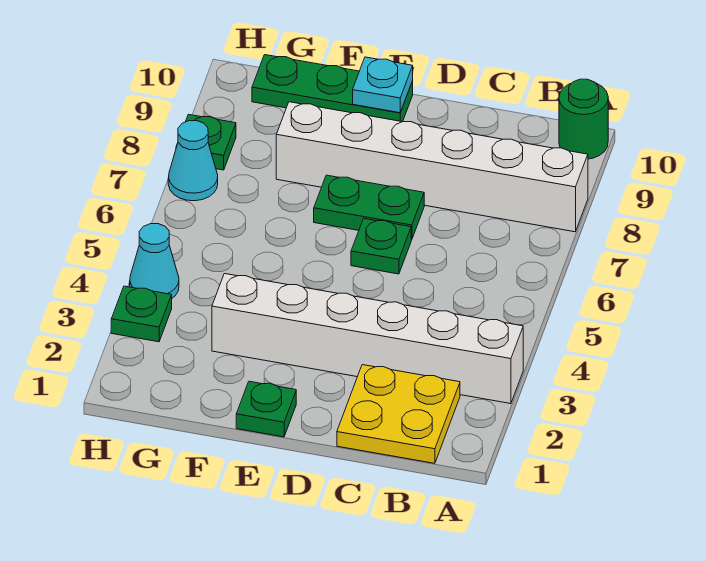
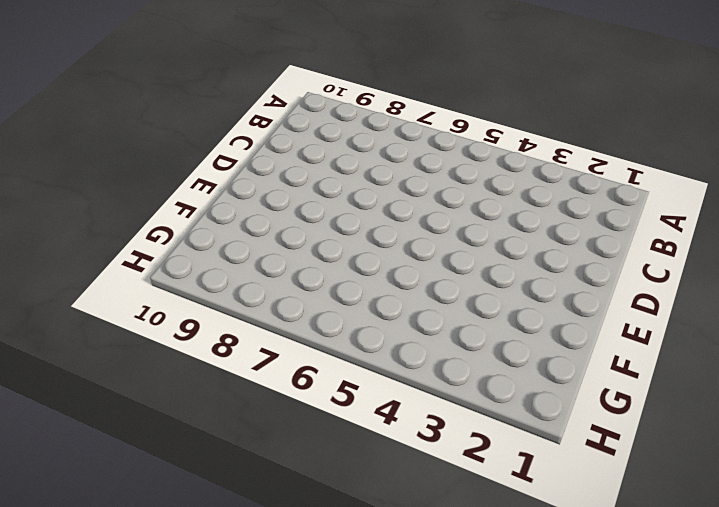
none -> white 1x6 brick [212,274,523,404]
none -> white 1x6 brick [276,102,588,232]
none -> green 1x1 round brick [559,79,608,159]

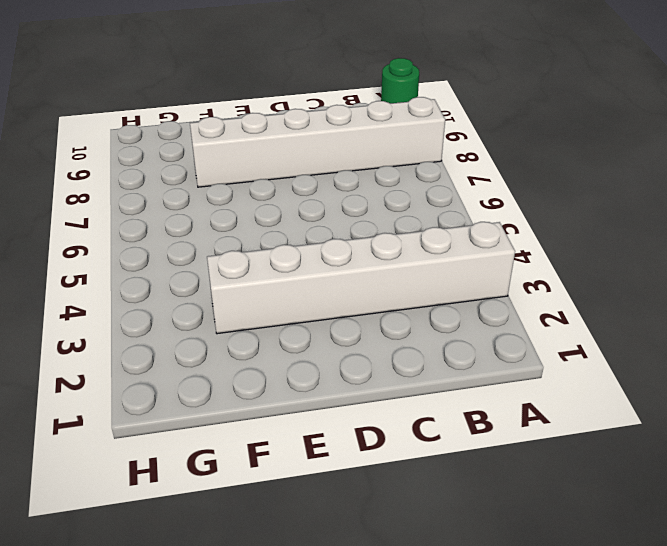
none -> yellow 2x2 plate [337,365,460,463]
none -> green 1x1 plate [351,219,411,274]
none -> green 1x2 plate [314,175,424,240]

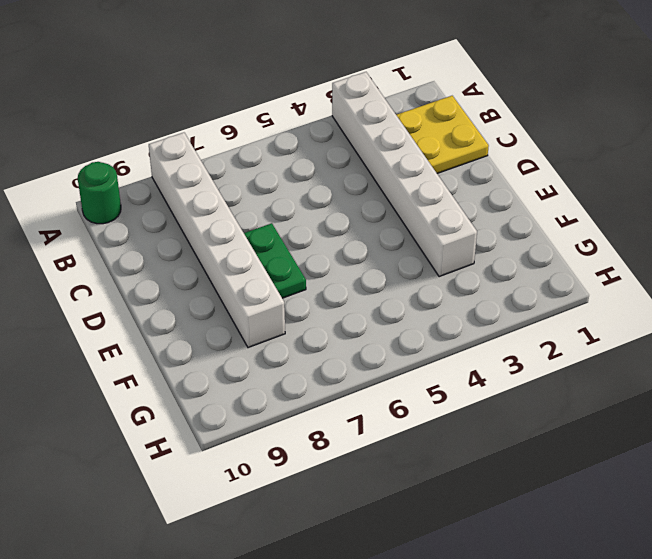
none -> green 1x1 plate [351,219,411,274]
none -> green 1x1 plate [236,381,296,437]
none -> green 1x3 plate [252,55,413,122]

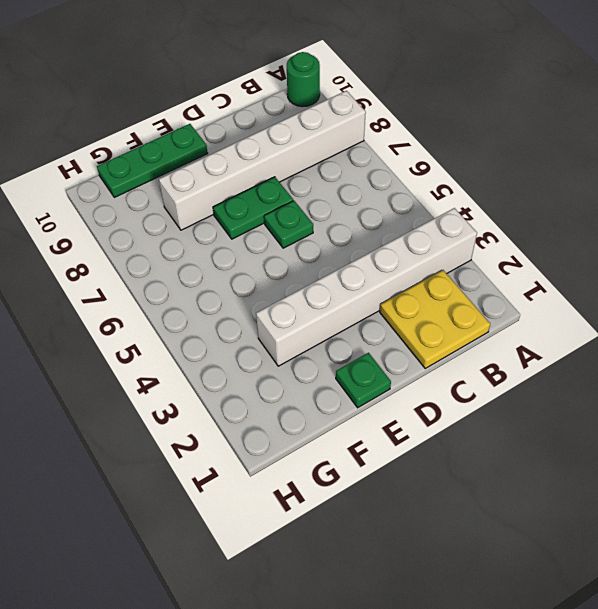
none -> green 1x1 plate [111,286,172,342]
none -> cyan 1x1 cone [130,224,179,298]
none -> cyan 1x1 cone [168,121,218,201]

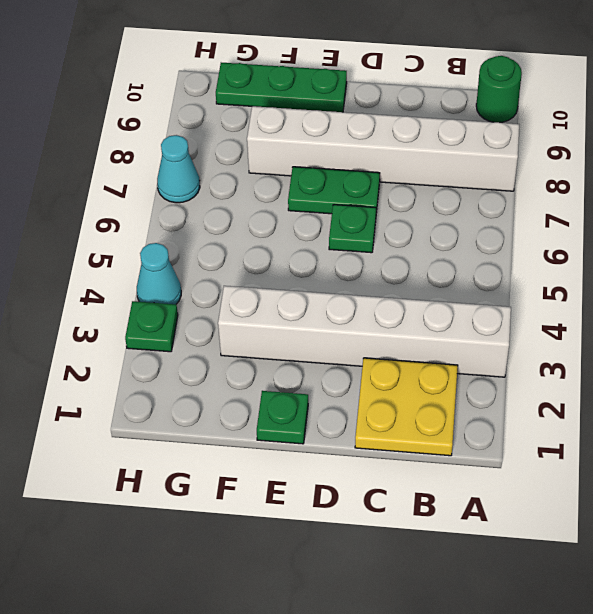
none -> green 1x1 plate [176,114,236,170]
none -> cyan 1x1 plate [353,57,413,113]

